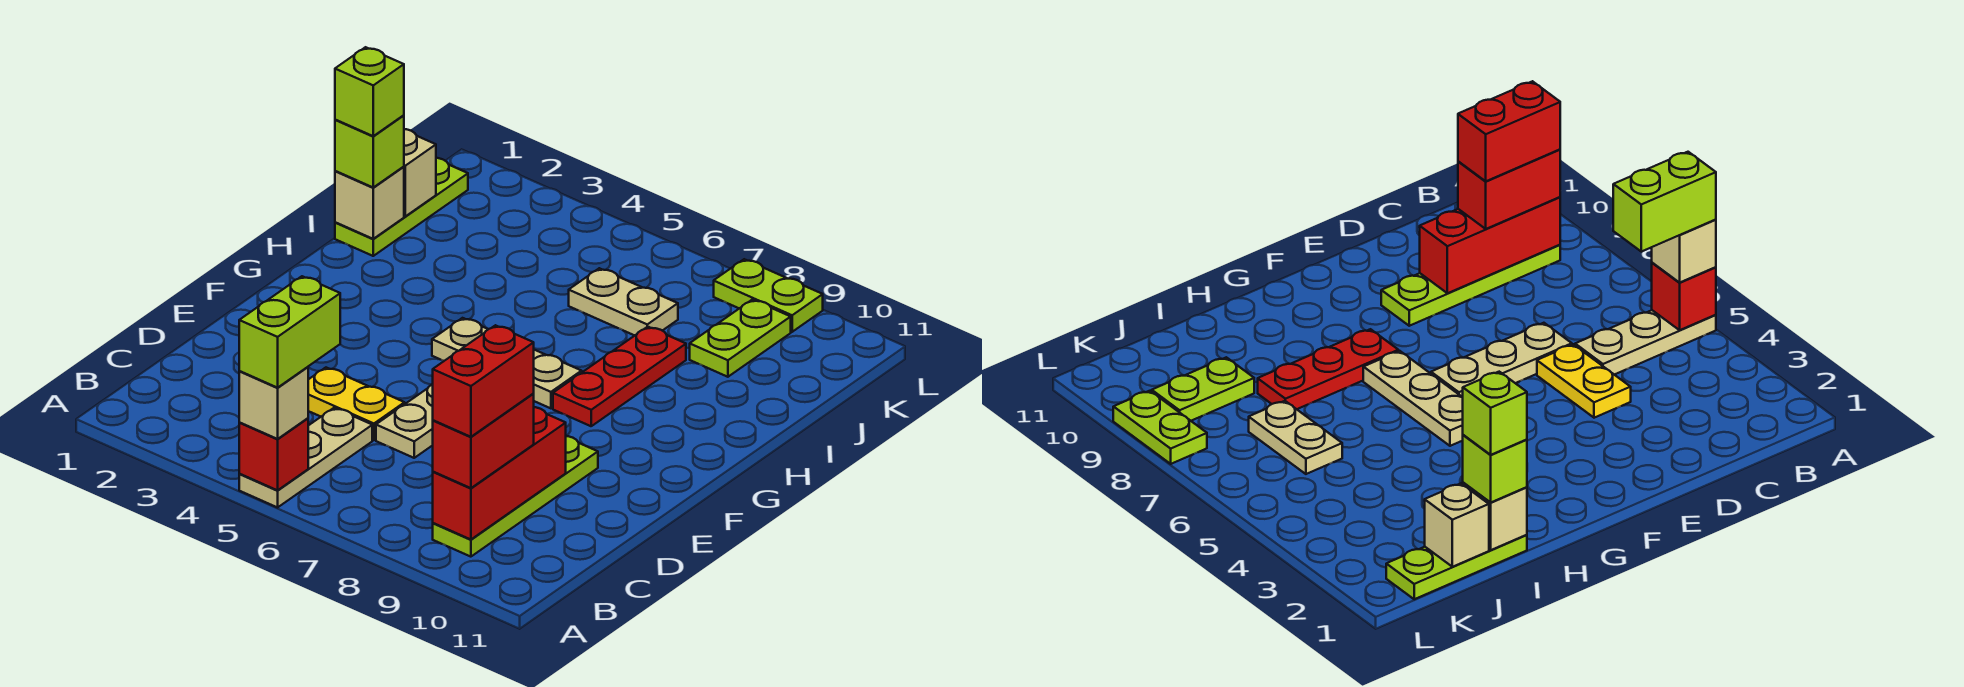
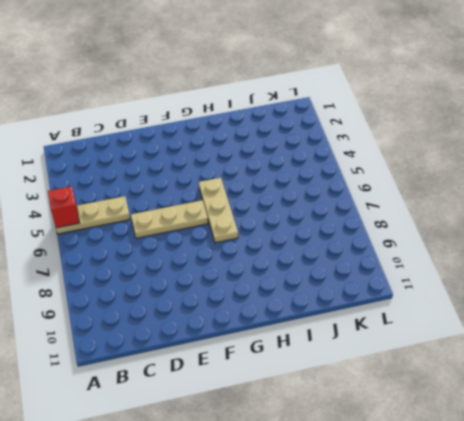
none -> lime 1x4 plate [433,436,598,557]
none -> yellow 1x2 plate [308,368,405,440]
none -> red 1x3 plate [553,327,686,426]

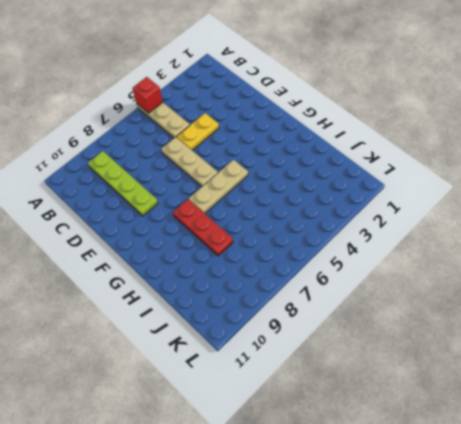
none -> lime 1x3 plate [335,158,468,256]
none -> tan 1x2 plate [569,268,678,336]
none -> lime 1x2 plate [690,300,791,377]

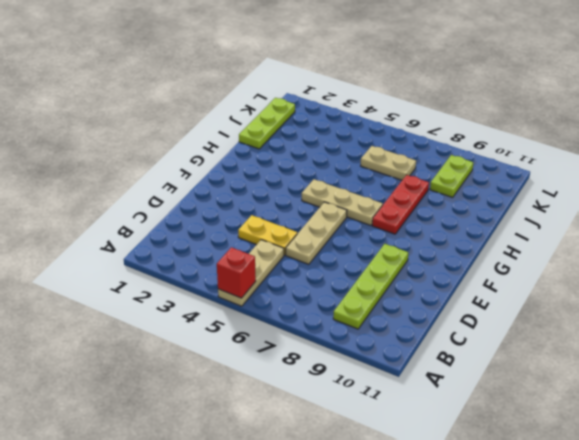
none -> lime 1x2 plate [714,259,823,332]
none -> red 1x3 brick [433,407,566,540]
none -> tan 1x1 brick [335,167,404,239]

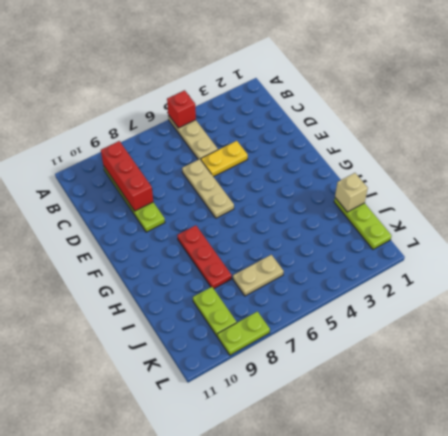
none -> tan 1x3 plate [432,318,582,408]
none -> tan 1x1 brick [404,129,436,216]
none -> tan 1x1 brick [239,367,308,439]

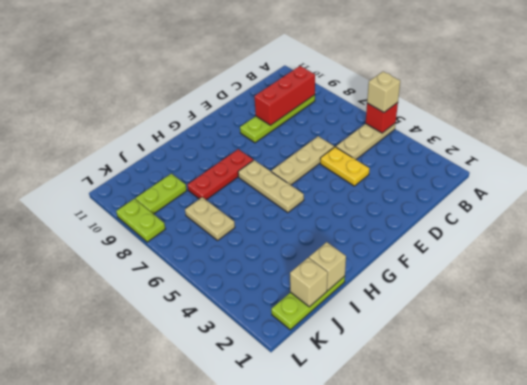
none -> red 1x2 brick [433,394,534,488]
none -> lime 1x1 brick [335,115,404,187]
none -> lime 1x2 brick [239,276,340,388]

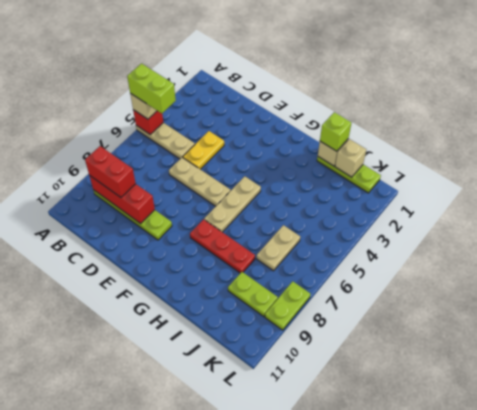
none -> red 1x2 brick [433,325,534,437]
none -> lime 1x1 brick [335,47,404,136]

